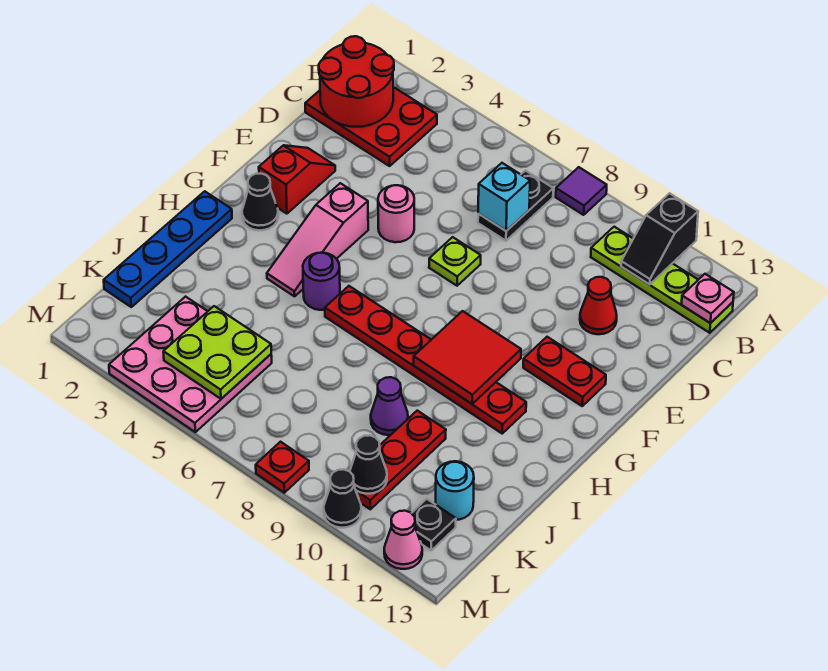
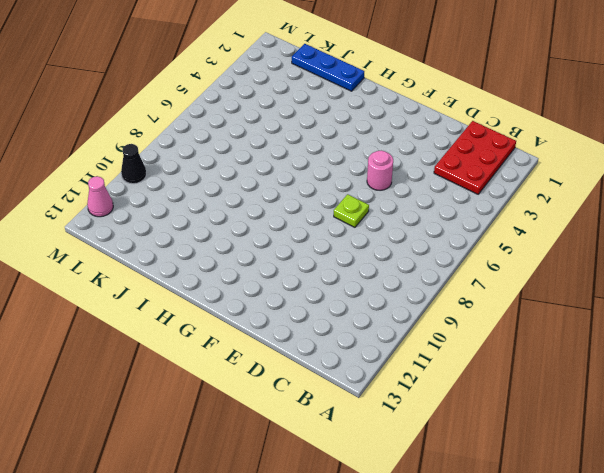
blue 1x3 plate [292,44,364,91] -> blue 1x4 plate [104,191,232,307]
none -> purple 1x1 tile [556,167,607,215]
none -> black 1x2 plate [478,171,553,241]
none -> lime 1x4 plate [591,227,733,333]

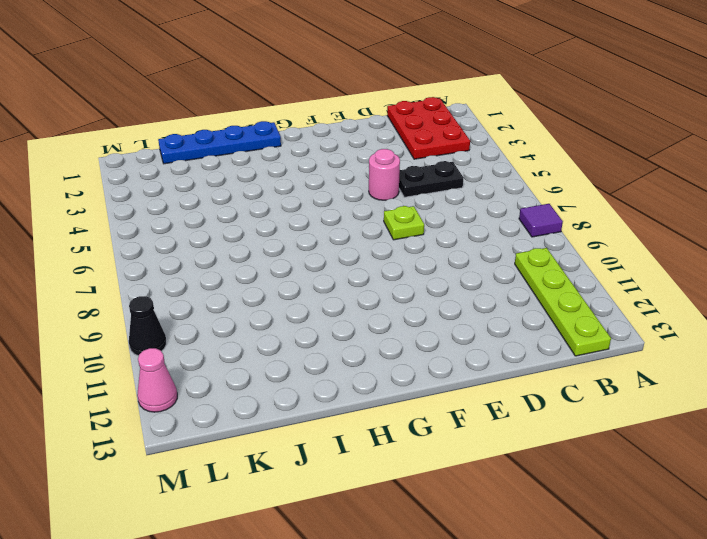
black 1x2 plate [399,161,464,197] -> black 1x2 plate moved to [478,171,553,241]
none -> red 1x1 cone [580,277,617,334]
none -> red 1x2 slope [259,145,335,214]
none -> pink 1x3 slope [267,183,368,296]

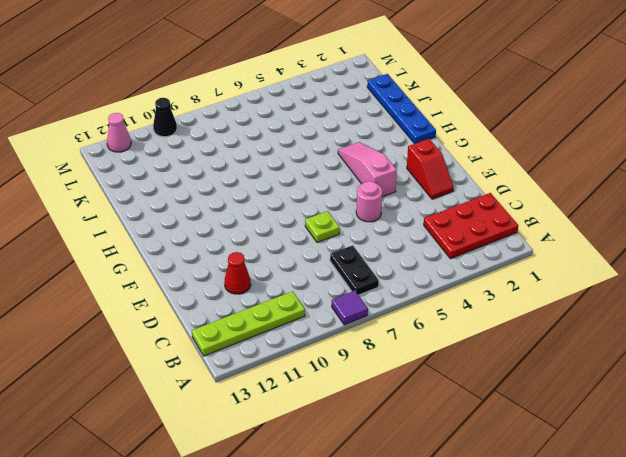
none -> red 1x2 plate [523,337,606,406]
none -> black 1x1 cone [242,173,278,230]
none -> purple 1x1 round brick [303,253,340,310]

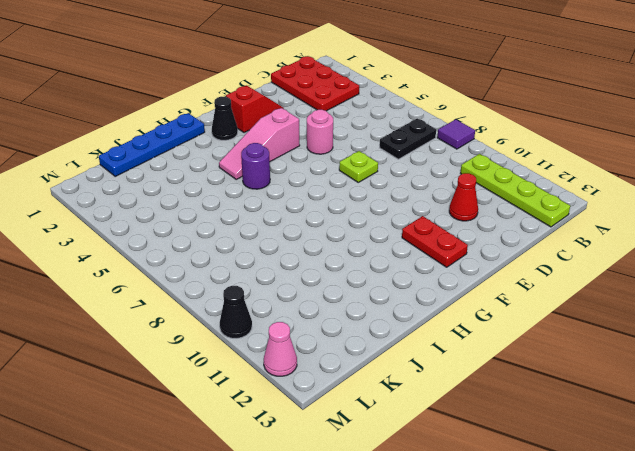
none -> red 1x6 plate [325,286,526,433]
none -> purple 1x1 cone [371,377,408,435]
none -> red 1x3 plate [356,411,446,509]

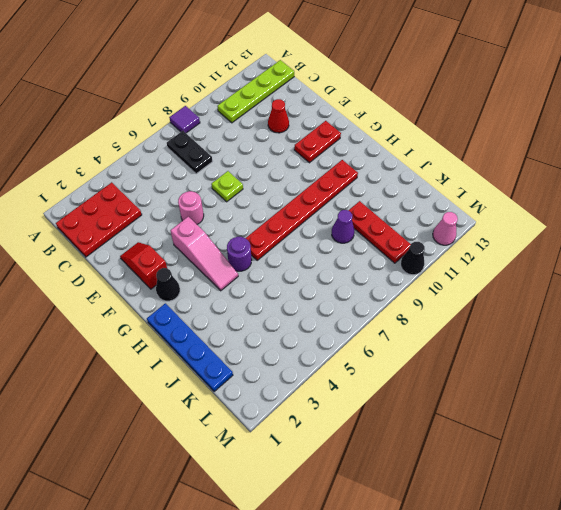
none -> pink 3x3 plate [109,297,272,432]
none -> cyan 1x1 round brick [436,461,474,520]
none -> black 1x1 plate [412,499,456,550]

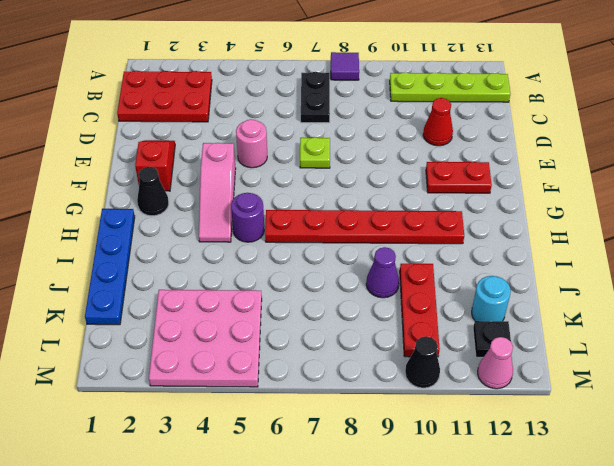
none -> red 1x1 plate [256,442,309,493]
none -> black 1x2 slope [621,193,698,285]
none -> red 2x2 round brick [319,36,394,127]

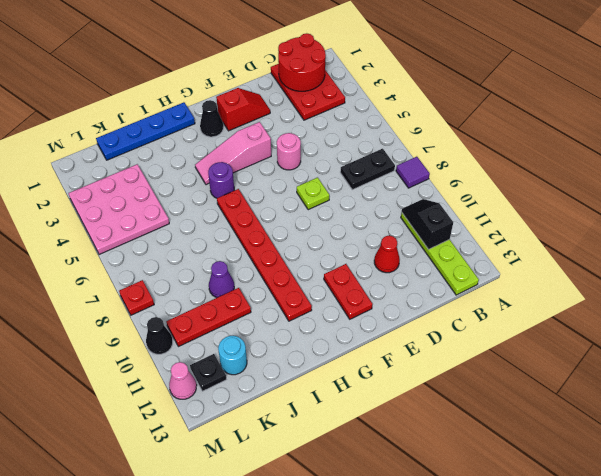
black 1x2 slope [402,199,453,249] -> black 1x2 slope turned to [621,193,698,285]
none -> pink 1x1 plate [682,274,734,323]
none -> cyan 1x1 brick [478,163,530,231]
none -> red 2x2 tile [414,311,521,404]

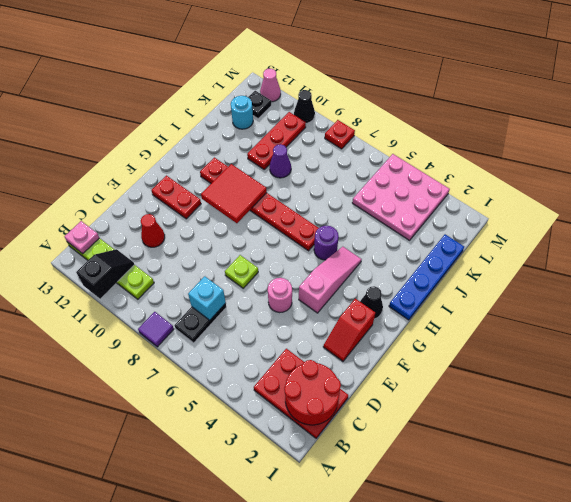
none -> lime 2x2 plate [163,306,271,399]
none -> black 1x1 cone [350,435,387,494]

